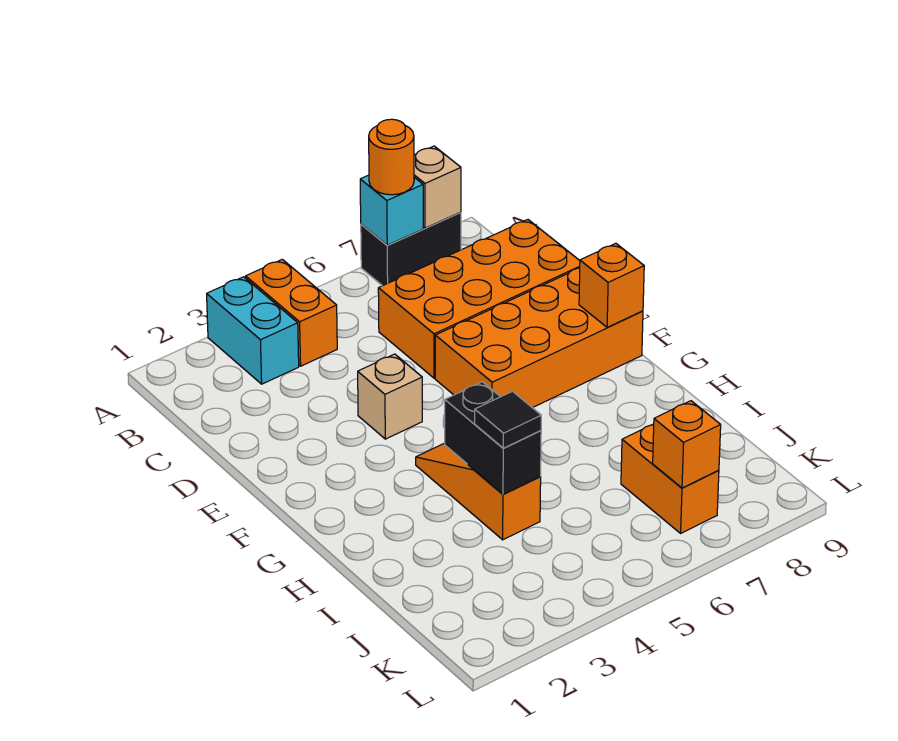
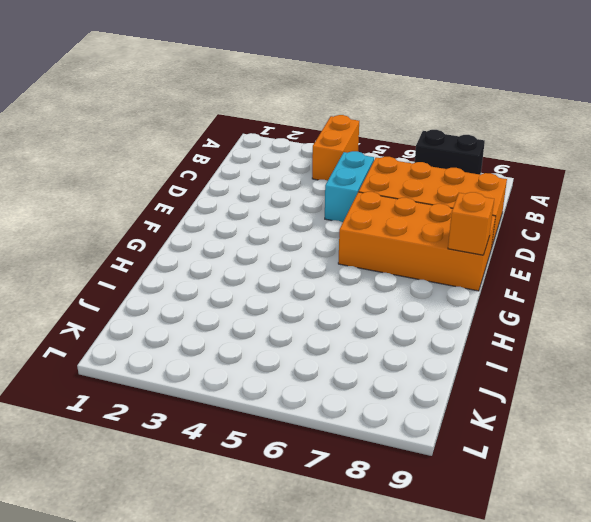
cyan 1x2 brick [325,151,374,222] -> cyan 1x2 brick moved to [207,277,299,384]
none -> tan 1x1 brick [358,354,422,439]
none -> orange 1x3 slope [416,443,541,540]
none -> orange 1x2 brick [621,424,719,533]

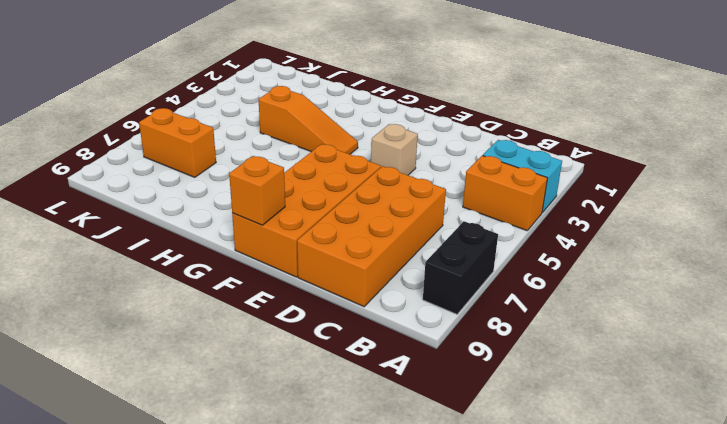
none -> cyan 1x1 brick [360,175,423,245]
none -> tan 1x1 brick [414,146,461,228]
none -> black 1x2 brick [445,382,541,494]

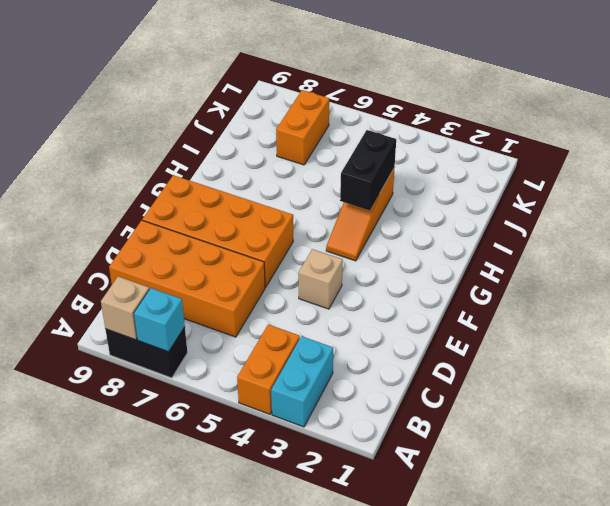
none -> orange 1x1 brick [579,243,644,327]
none -> orange 1x1 brick [653,401,721,488]
none -> orange 1x1 round brick [369,119,414,195]

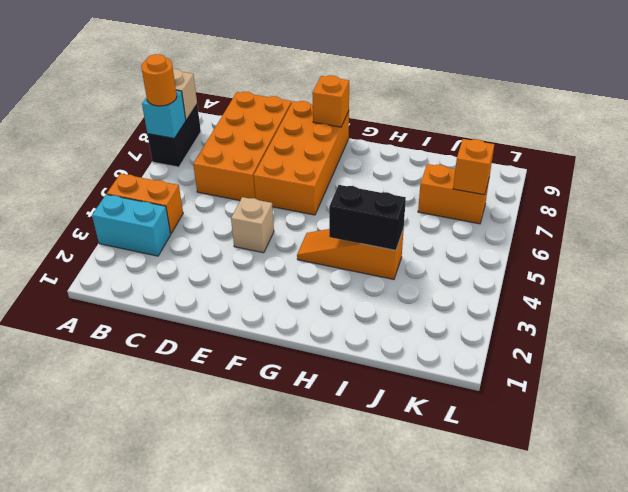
none -> black 1x1 tile [475,391,541,448]

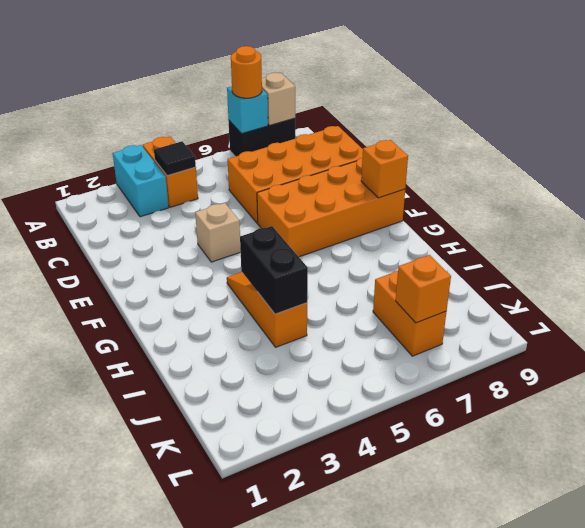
black 1x1 tile [154,141,196,176] -> black 1x1 tile moved to [475,391,541,448]

